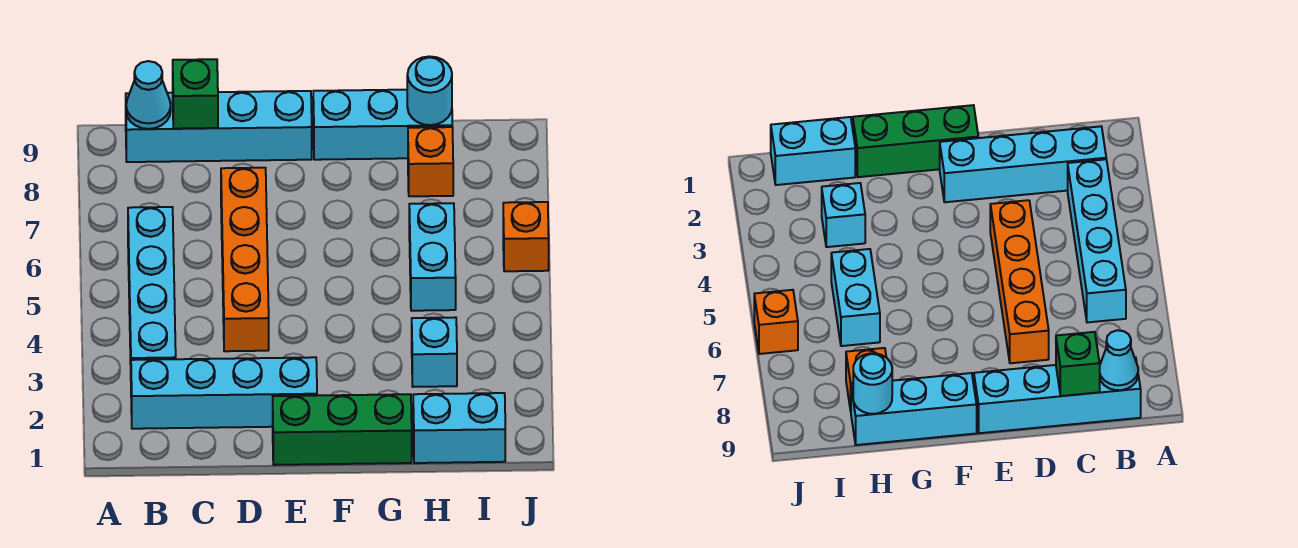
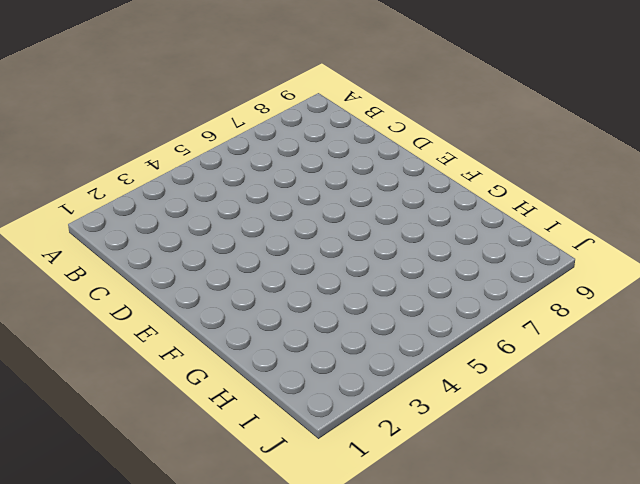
none -> cyan 1x4 brick [131,357,317,429]
none -> cyan 1x4 brick [128,207,176,364]
none -> cyan 1x4 brick [126,91,312,162]

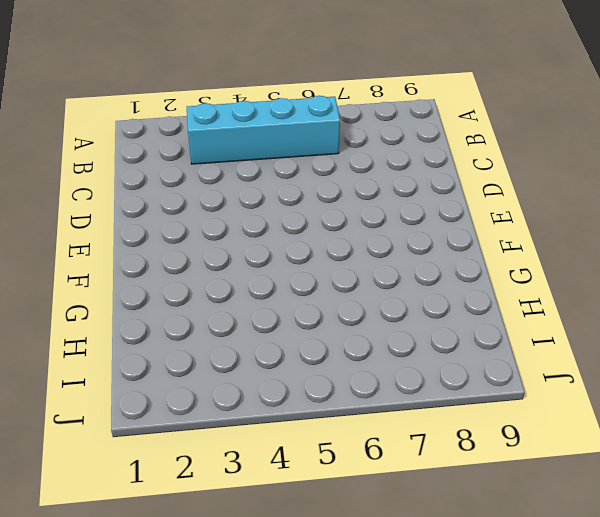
none -> cyan 1x4 brick [131,357,317,429]
none -> cyan 1x4 brick [126,91,312,162]
none -> orange 1x4 brick [221,168,269,351]

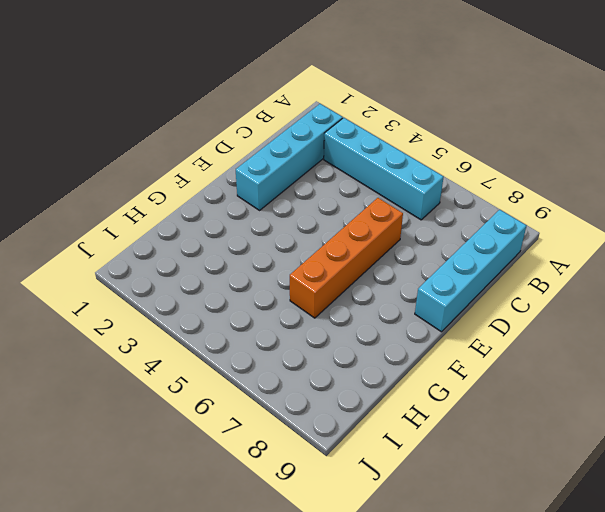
orange 1x4 brick [290,198,403,318] -> orange 1x4 brick turned to [221,168,269,351]
none -> green 1x3 brick [273,394,412,465]
none -> cyan 1x3 brick [313,90,452,160]
none -> cyan 1x2 brick [413,393,505,463]

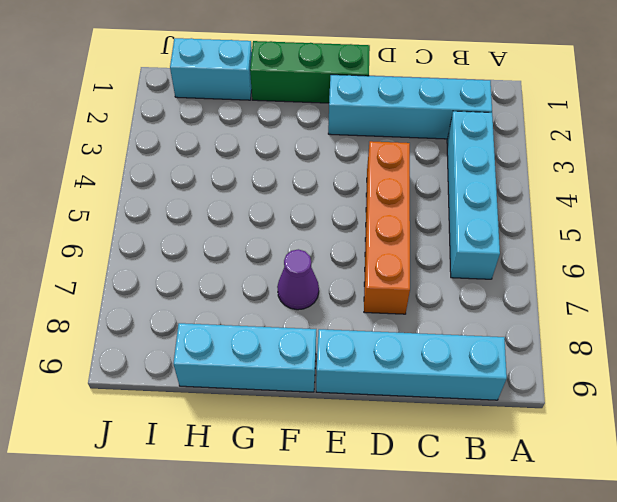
purple 1x1 cone [277,249,319,310] -> none
none -> cyan 1x1 brick [412,317,457,387]
none -> cyan 1x2 brick [409,203,456,311]
none -> orange 1x1 brick [408,127,453,196]

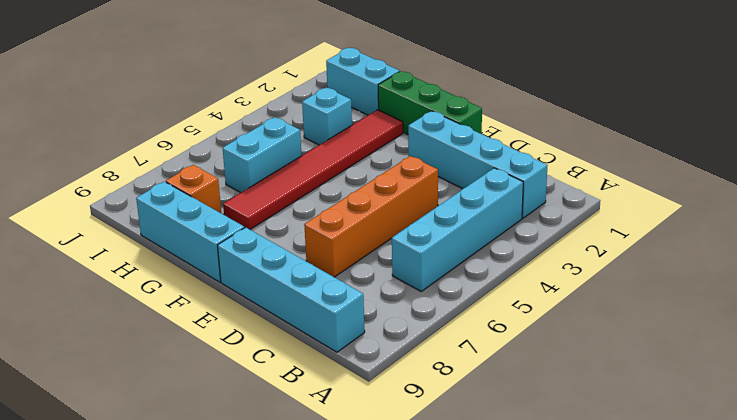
red 1x6 tile [223,110,403,229] -> none
none -> orange 1x1 brick [503,202,549,271]
none -> cyan 1x1 cone [126,61,171,129]
none -> green 1x1 brick [173,59,218,129]

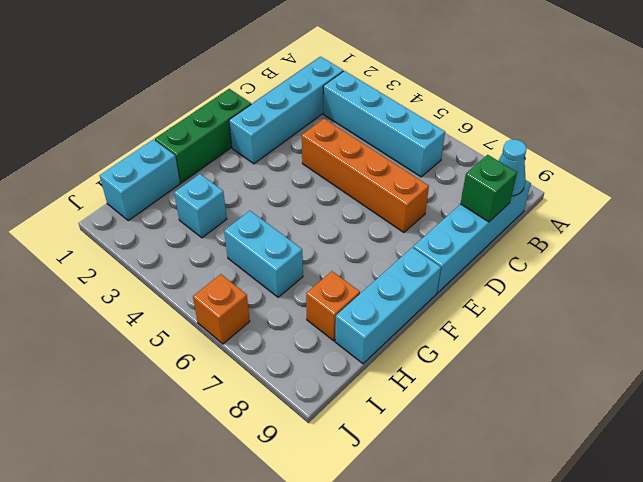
none -> cyan 1x1 round brick [407,56,452,125]

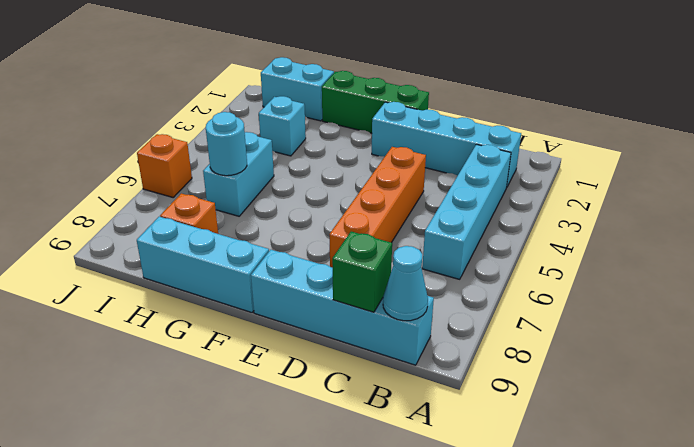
cyan 1x1 round brick [206,112,247,176] -> cyan 1x1 round brick moved to [407,56,452,125]

